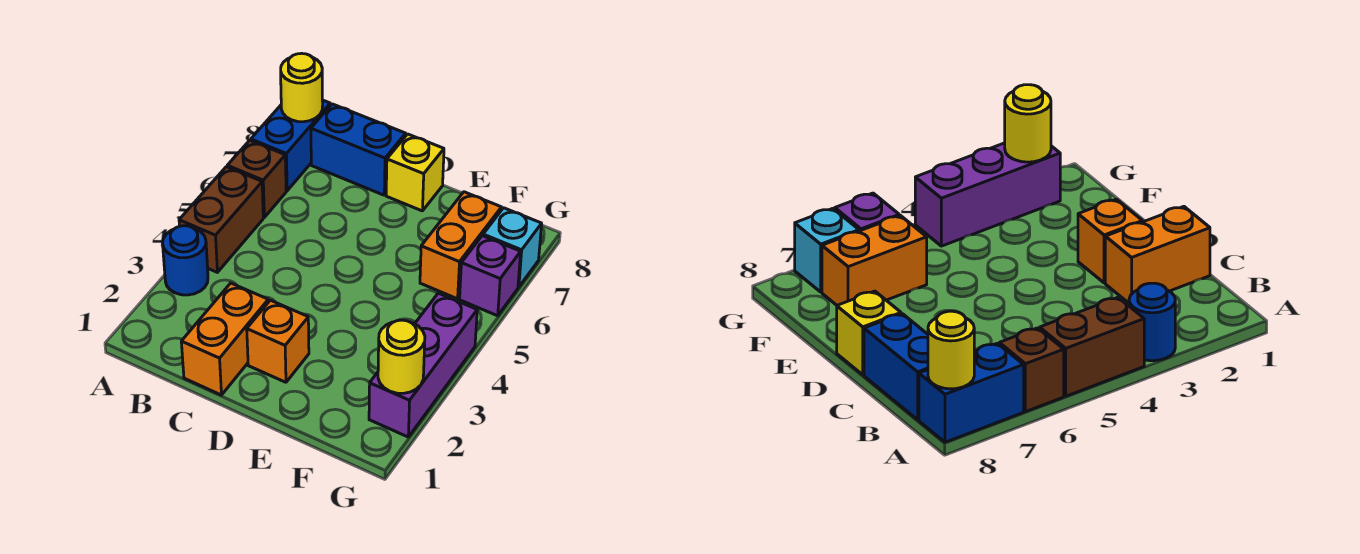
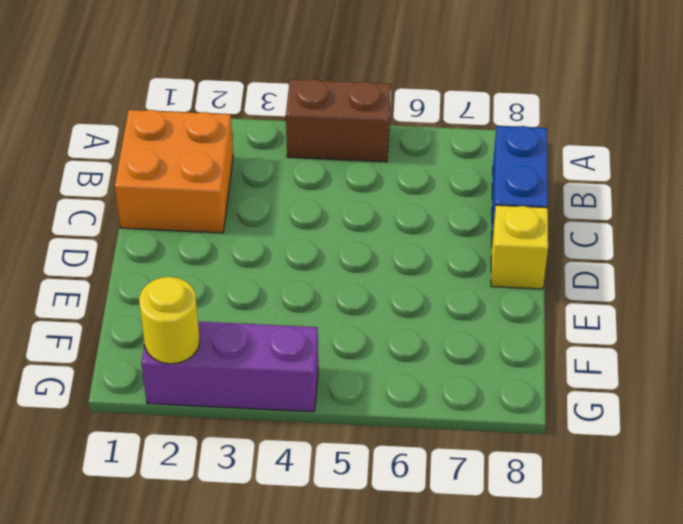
orange 2x2 brick [115,110,233,233] -> orange 1x2 brick [181,283,268,395]
none -> blue 1x1 round brick [163,226,208,295]
none -> brown 1x1 brick [227,140,286,217]
none -> blue 1x2 brick [251,100,330,191]

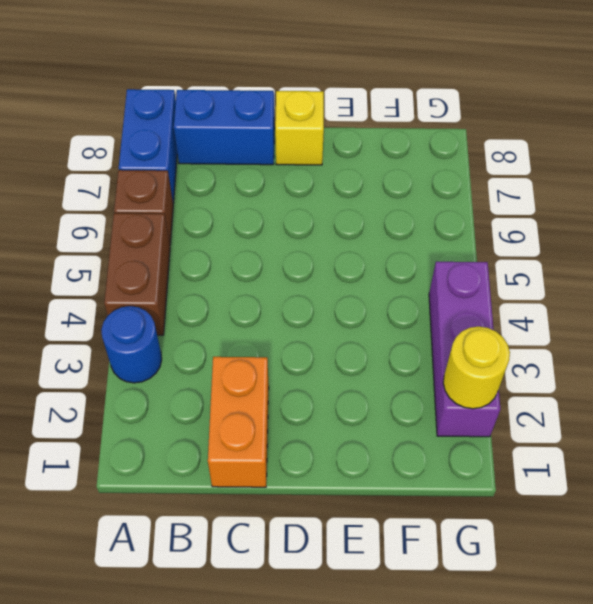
none -> orange 1x1 brick [247,300,309,382]
none -> orange 1x2 brick [420,192,501,299]
none -> purple 1x1 brick [460,236,521,316]

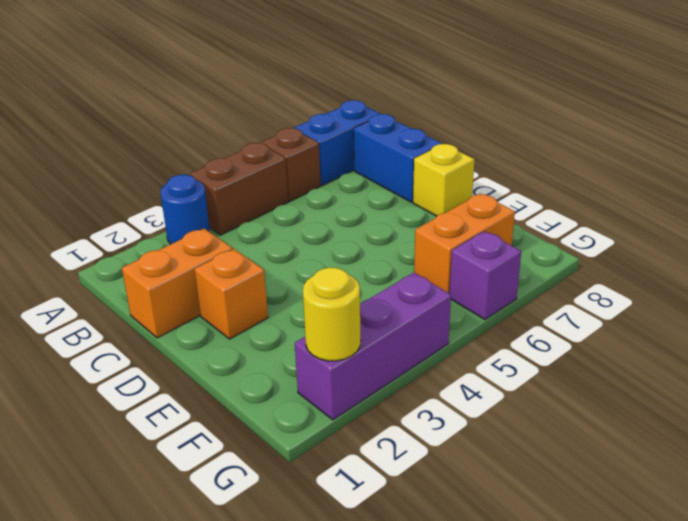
none -> cyan 1x1 brick [483,208,542,287]
none -> yellow 1x1 round brick [281,53,323,122]

